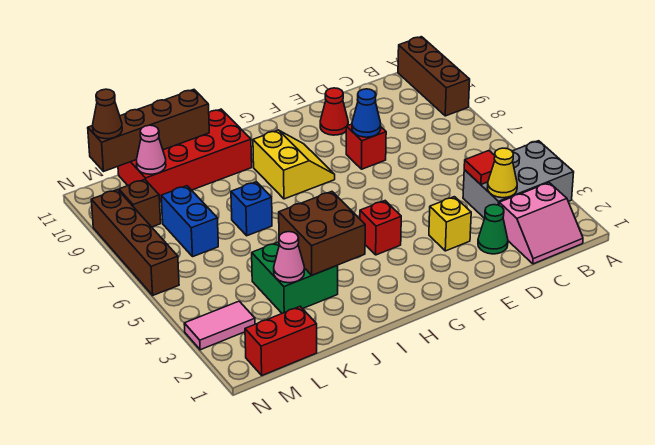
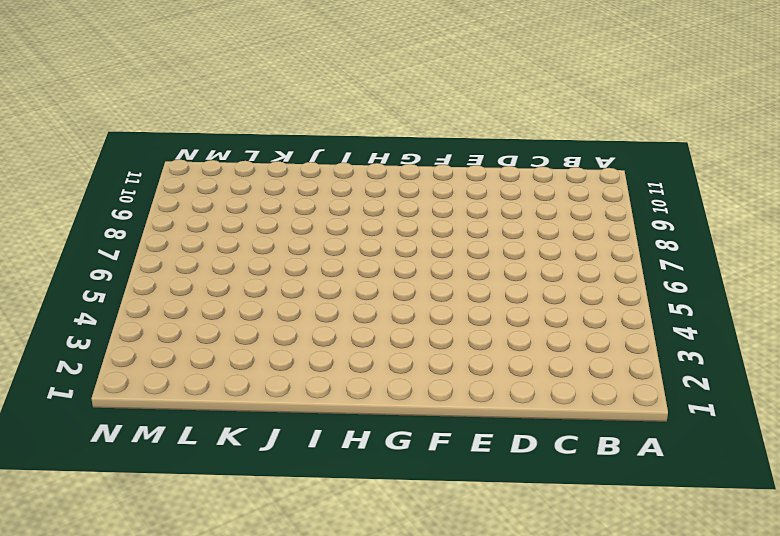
none -> grey 2x3 brick [463,141,574,218]
none -> brown 1x3 brick [398,37,470,116]
none -> pink 2x2 slope [499,183,583,264]

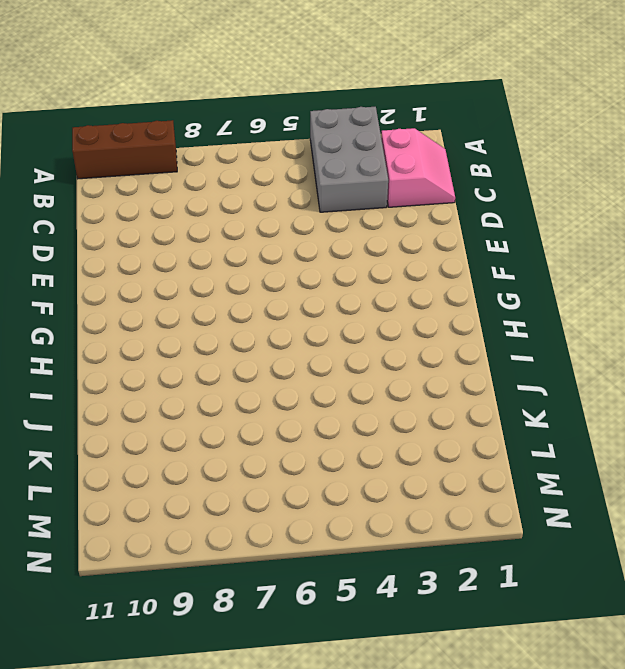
none -> green 1x1 cone [478,205,508,254]
none -> yellow 1x1 brick [429,197,471,251]
none -> red 1x1 brick [346,124,386,169]

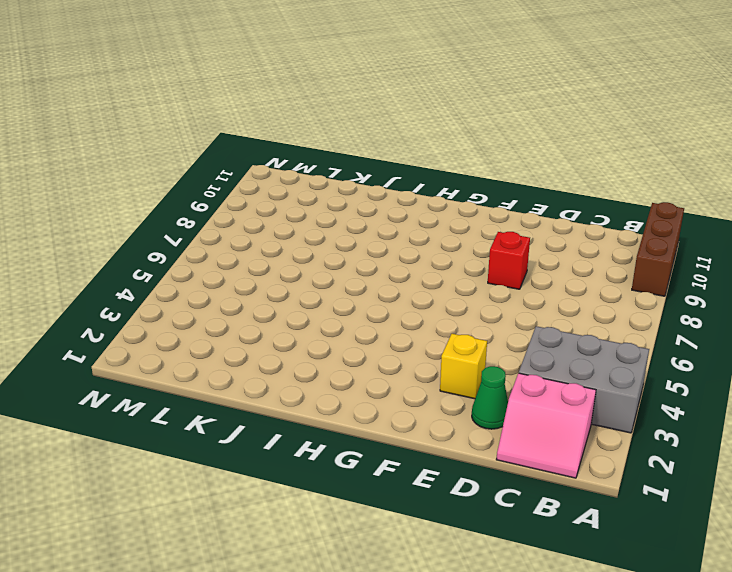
none -> red 1x1 cone [320,88,348,135]
none -> red 1x1 brick [360,201,401,255]
none -> yellow 2x2 slope [253,130,335,199]

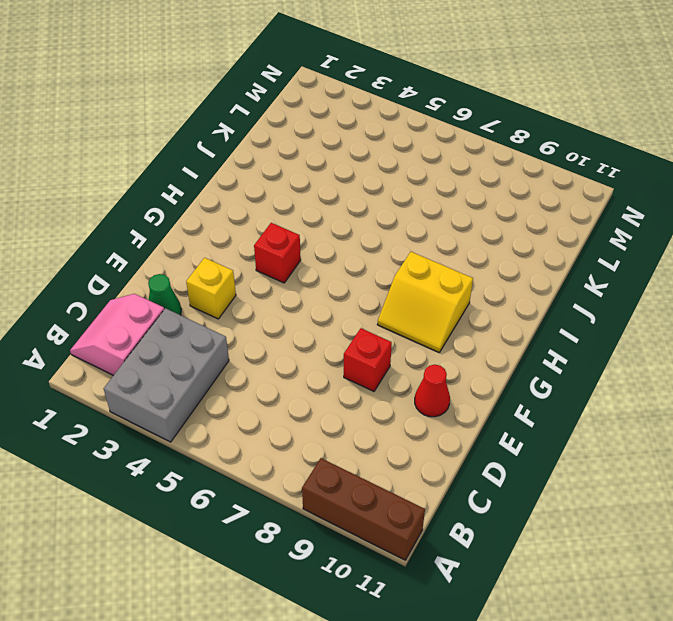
none -> red 2x4 brick [118,109,252,202]
none -> green 2x2 brick [252,242,338,313]
none -> blue 1x1 brick [231,182,272,236]

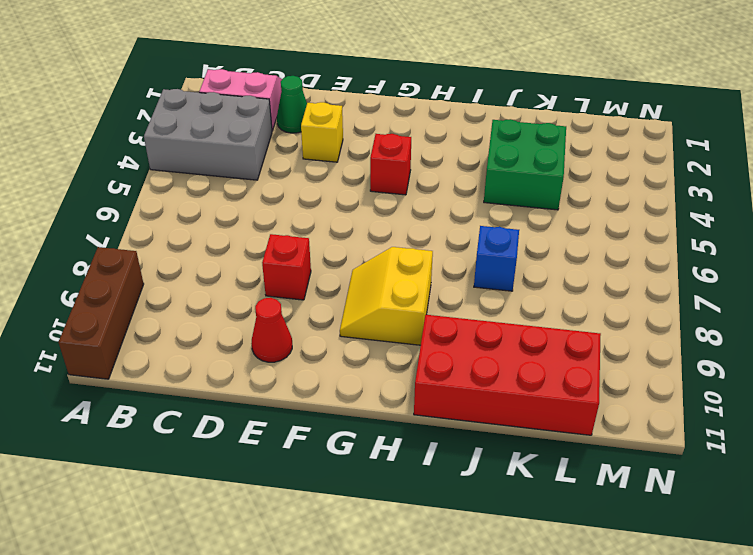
none -> red 1x2 brick [245,306,317,375]
none -> blue 1x2 brick [161,186,218,256]
none -> pink 1x2 tile [184,301,255,350]

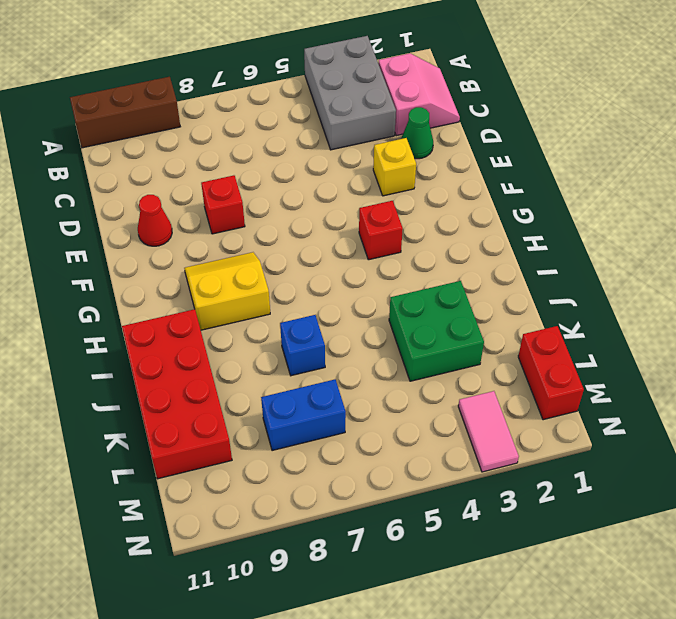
none -> brown 1x1 brick [119,180,161,227]
none -> brown 1x4 brick [91,190,179,295]
none -> yellow 1x1 cone [487,148,517,198]

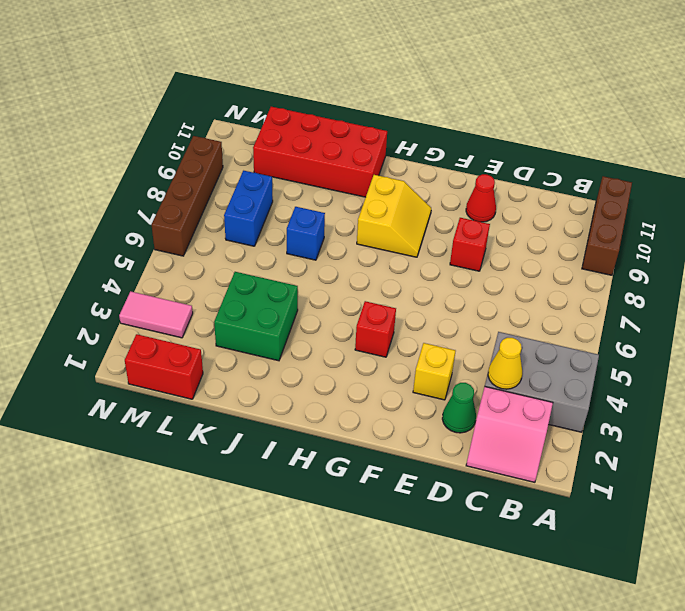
none -> brown 1x1 brick [119,180,161,227]
none -> red 1x1 tile [464,151,495,184]
none -> blue 1x1 cone [352,89,381,137]

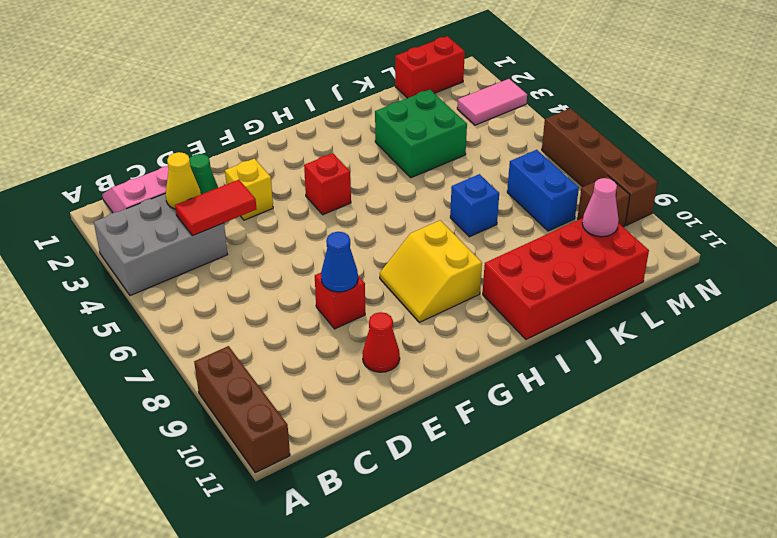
red 1x2 tile [175,180,256,236] -> red 1x1 tile [464,151,495,184]
none -> brown 2x2 brick [279,192,365,275]
none -> brown 1x4 brick [88,90,209,171]
none -> pink 1x1 cone [274,232,304,283]

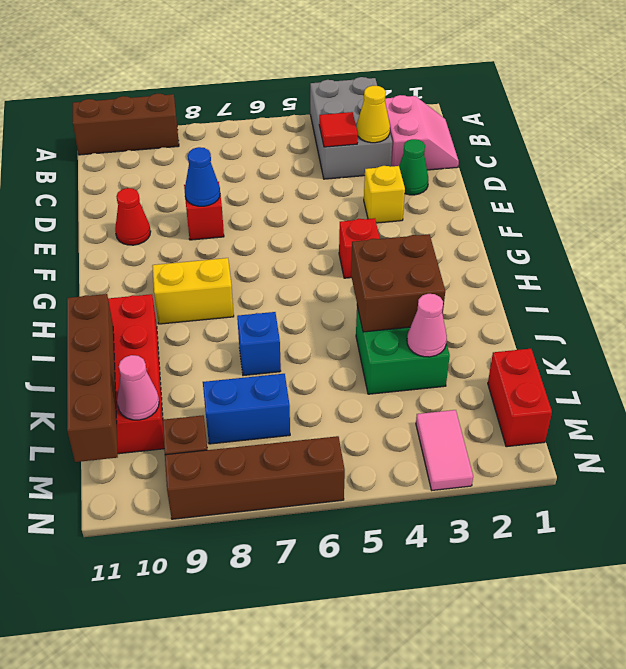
none -> brown 1x1 cone [93,89,122,139]

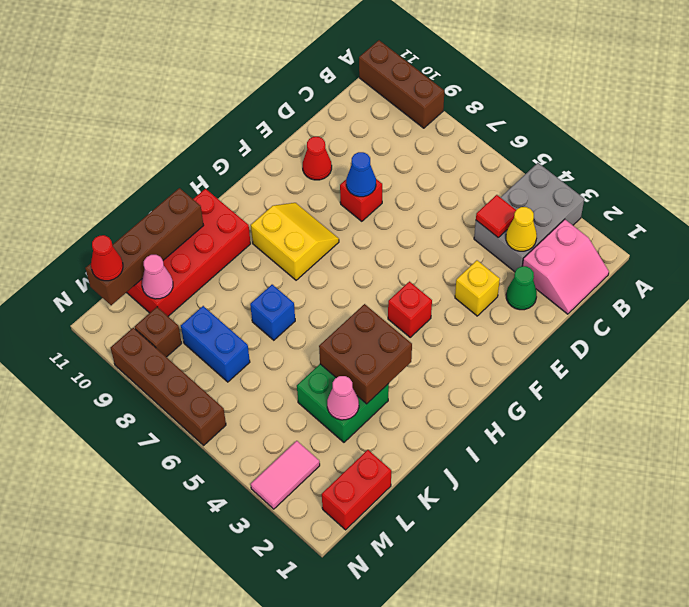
red 1x1 cone [91,235,123,281] -> brown 1x1 cone [93,89,122,139]

